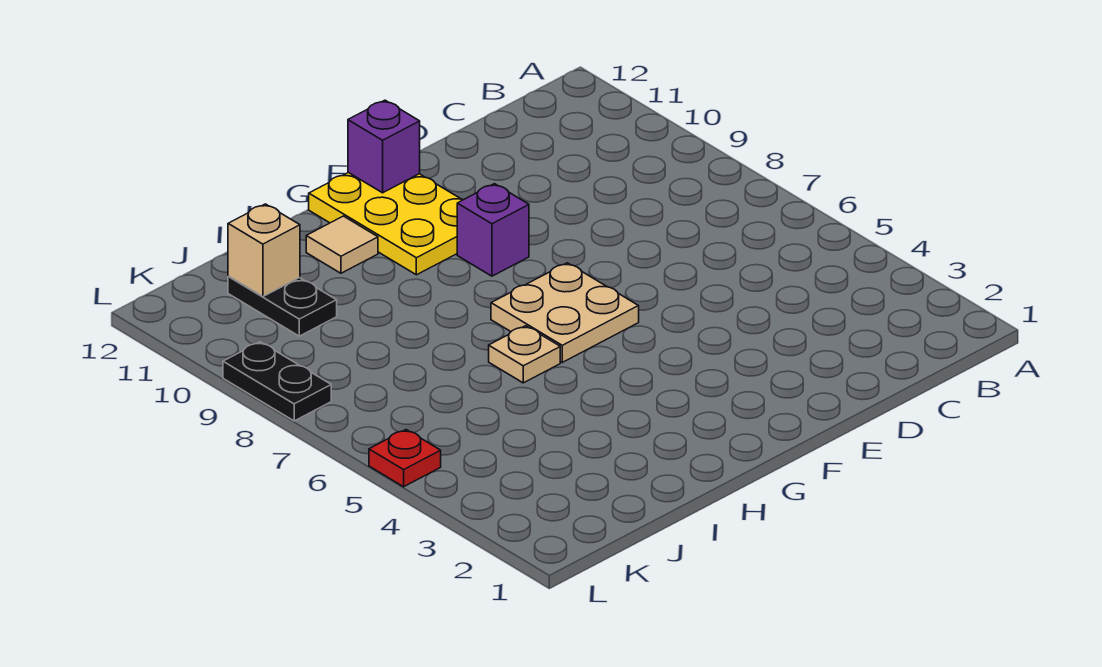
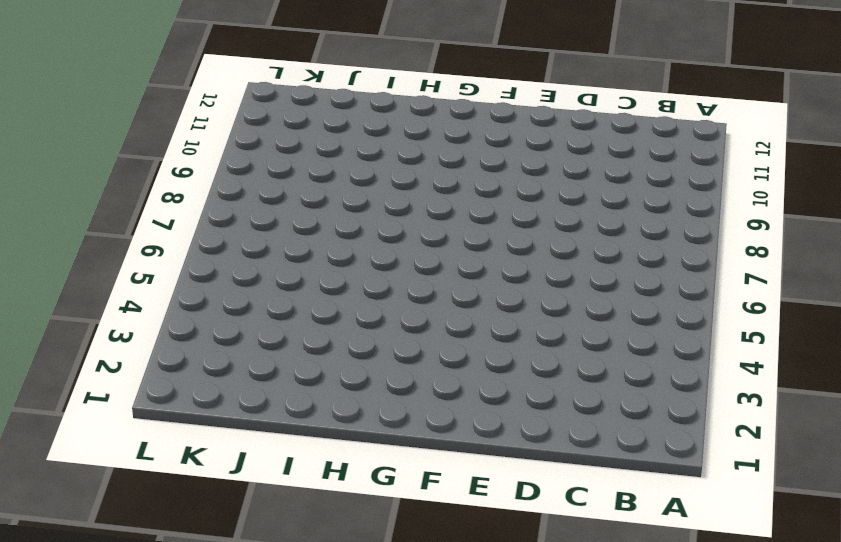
none -> tan 2x2 plate [491,263,639,362]
none -> purple 1x1 brick [457,184,529,276]

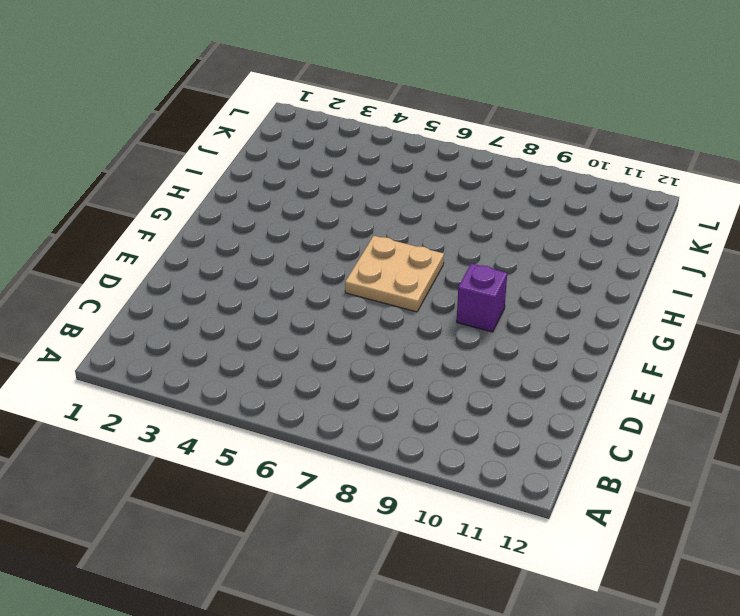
none -> yellow 2x3 plate [309,173,462,275]
none -> tan 1x1 plate [489,326,560,383]

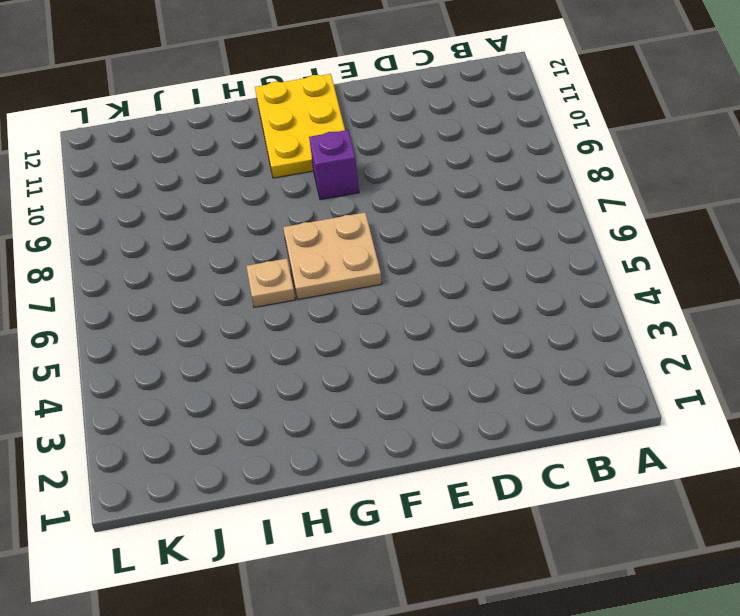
none -> tan 1x1 tile [306,216,378,273]
none -> black 1x2 plate [228,276,337,336]

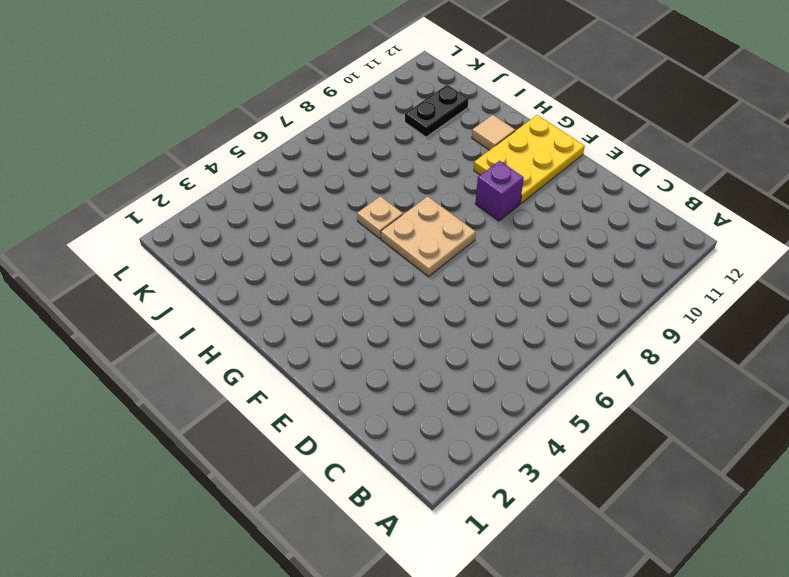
none -> red 1x1 plate [369,430,441,487]
none -> black 1x2 plate [223,342,331,421]

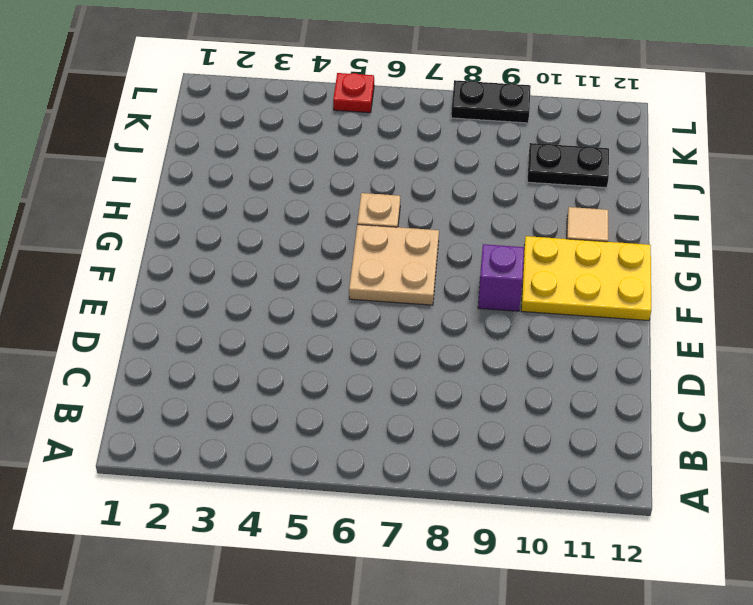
none -> purple 1x1 brick [348,100,420,193]
none -> tan 1x1 brick [228,204,300,297]

